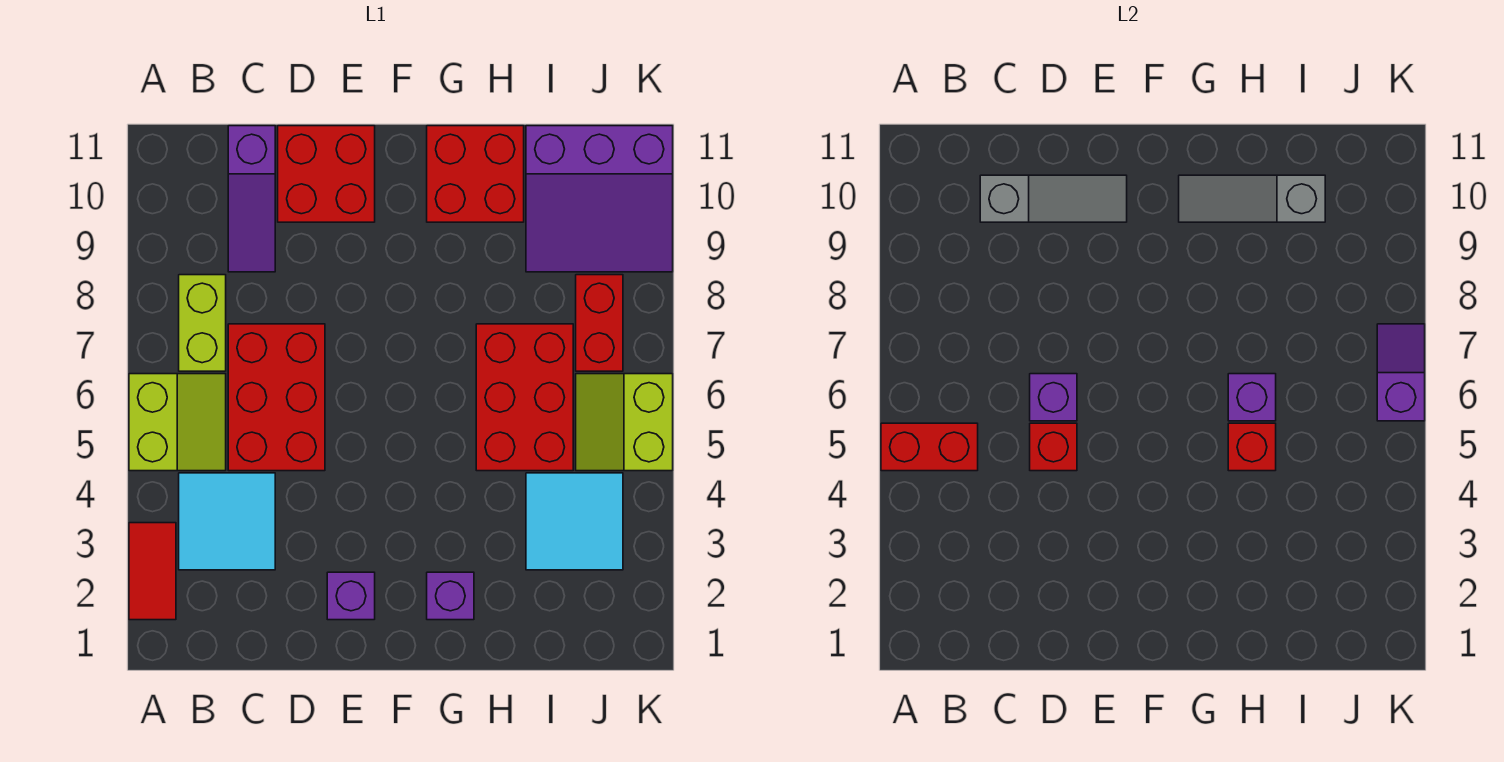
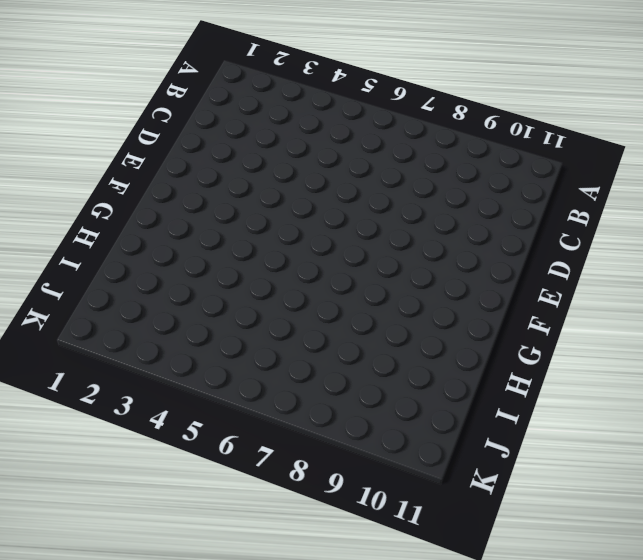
none -> red 1x2 tile [129,523,176,620]
none -> lime 2x2 slope [129,374,226,471]
none -> cyan 2x2 tile [179,473,275,570]

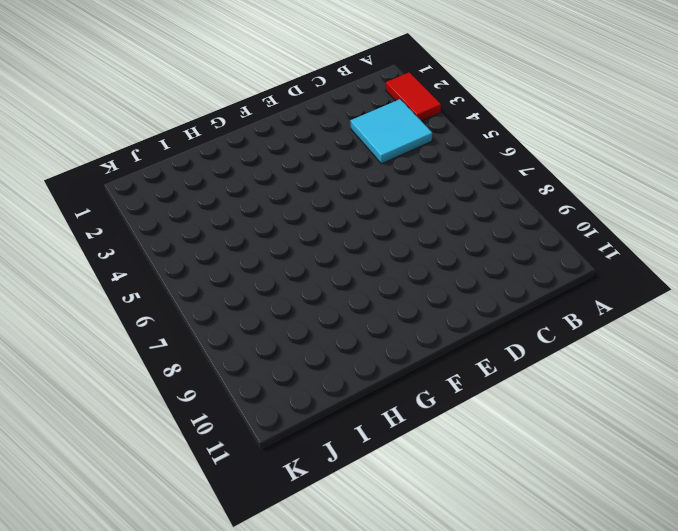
none -> lime 2x2 slope [129,374,226,471]
none -> lime 1x2 brick [179,275,226,371]
none -> red 2x3 brick [228,324,325,471]

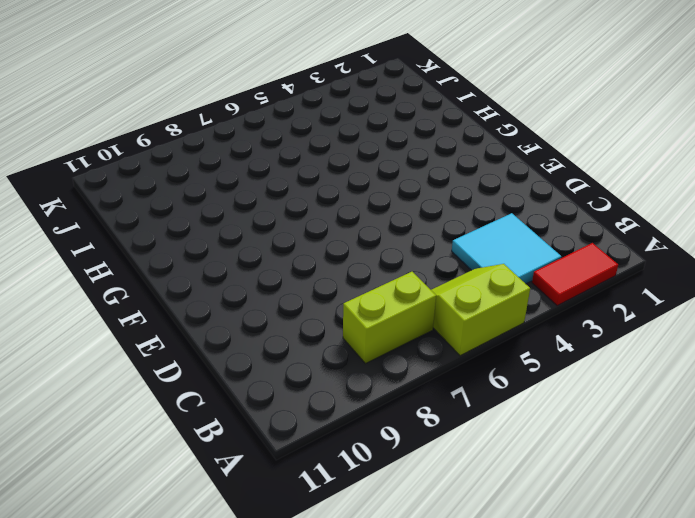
none -> red 2x3 brick [228,324,325,471]
none -> purple 1x3 slope [228,126,275,272]
none -> red 2x2 brick [278,126,375,222]

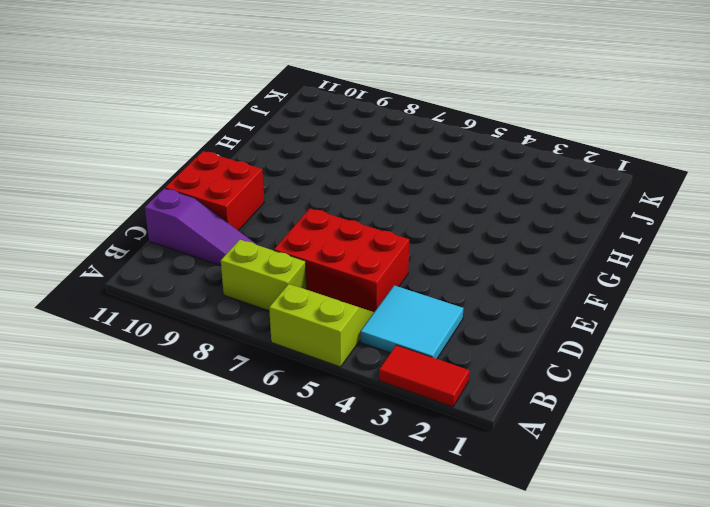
none -> purple 1x1 brick [327,572,375,620]
none -> purple 1x1 brick [427,572,474,620]
none -> red 2x2 brick [427,126,524,222]

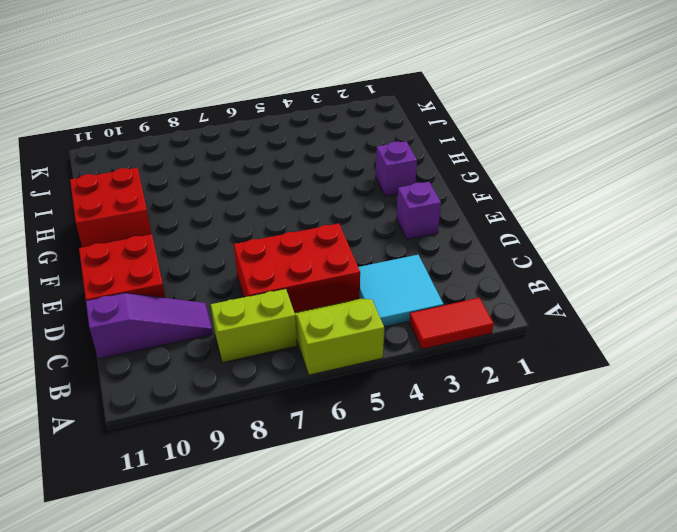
none -> red 2x3 brick [476,324,573,471]
none -> cyan 2x2 tile [526,473,623,570]
none -> purple 3x3 slope [526,126,673,272]

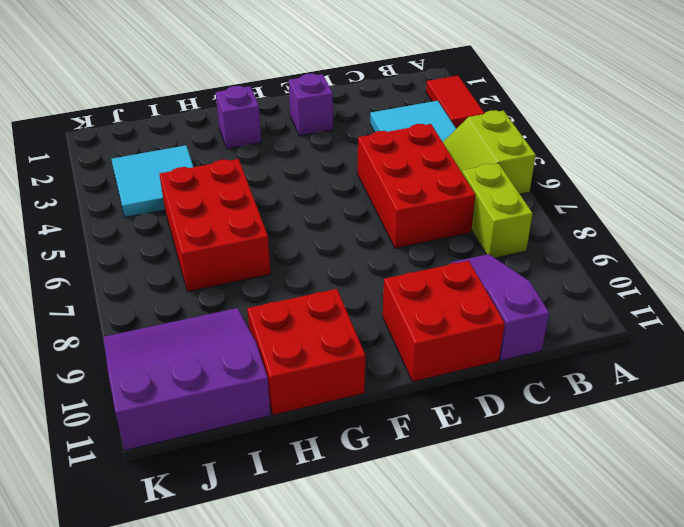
none -> lime 2x2 slope [576,374,673,471]
none -> red 1x2 brick [576,275,623,371]
none -> red 1x2 brick [881,423,978,471]

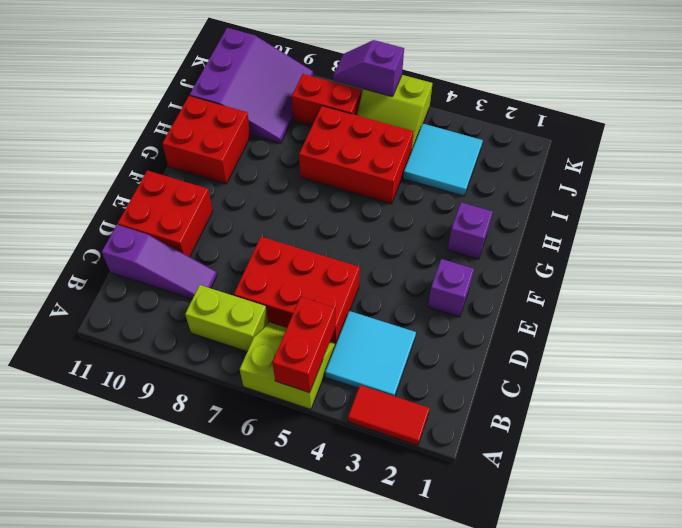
none -> grey 1x3 slope [980,175,1127,222]
none -> red 1x1 brick [1030,423,1077,471]
none -> purple 1x1 brick [1030,374,1077,421]

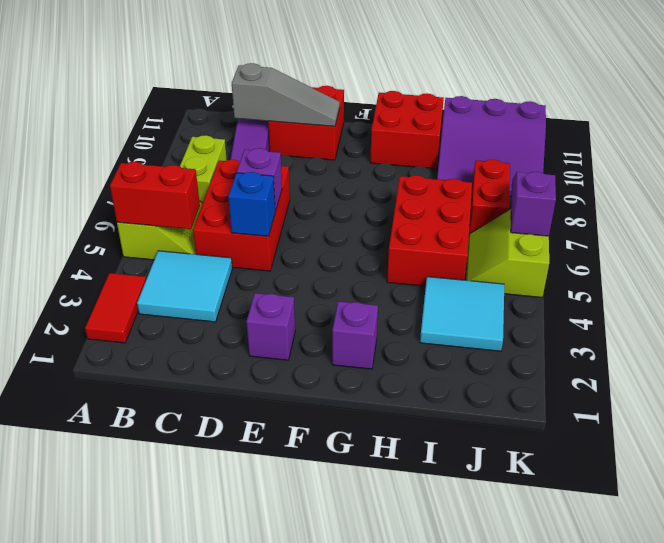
blue 1x1 brick [228,172,275,236] -> red 1x1 brick [1030,423,1077,471]
none -> grey 1x3 slope [1179,175,1325,222]
none -> red 1x1 brick [1228,423,1276,471]
none -> purple 1x1 brick [1228,374,1276,421]

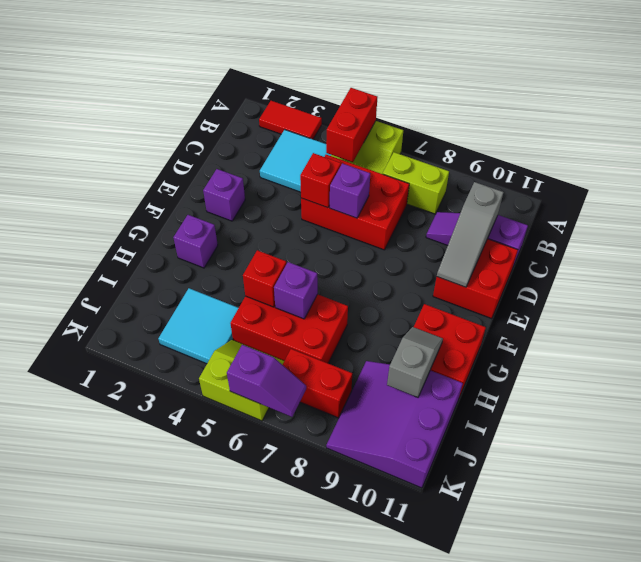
grey 1x2 slope [387,327,443,397] -> grey 1x3 slope [1179,175,1325,222]

